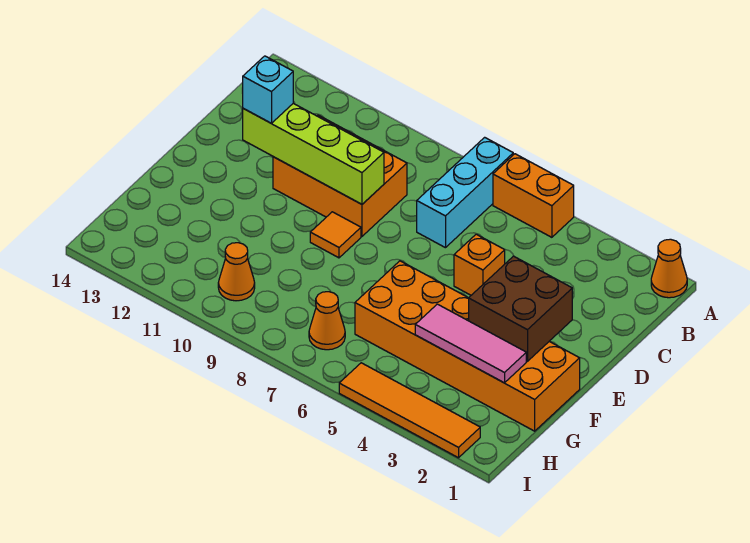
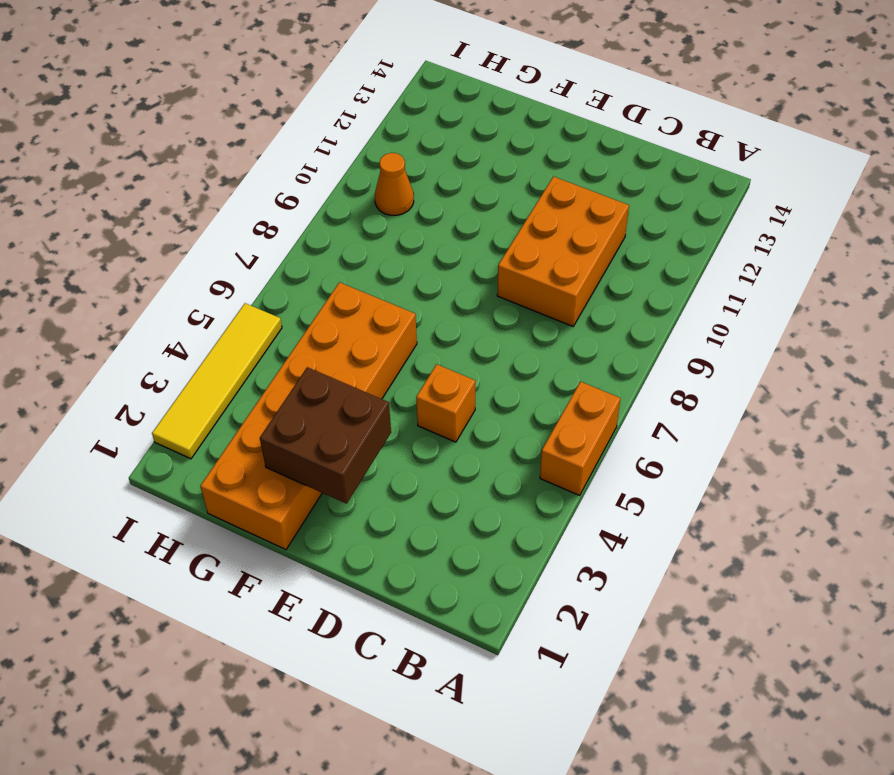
yellow 1x4 tile [152,303,282,459] -> orange 1x4 tile [339,363,480,458]
none -> orange 1x1 cone [651,239,687,298]
none -> cyan 1x3 brick [417,137,513,248]
none -> orange 1x1 tile [310,212,361,258]

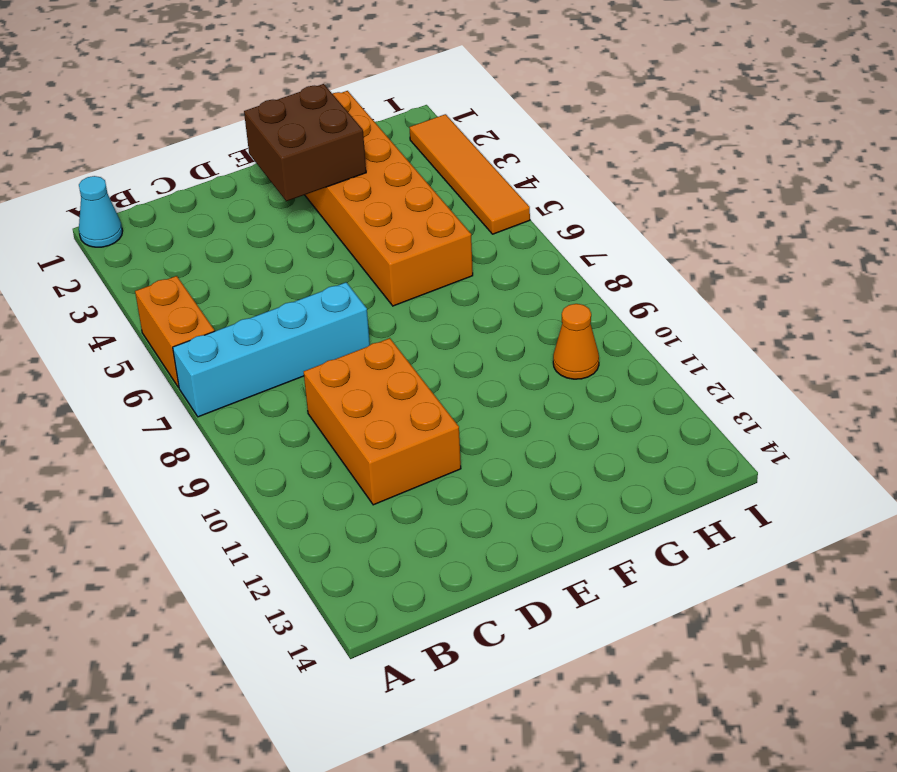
cyan 1x1 cone [79,176,123,247] -> orange 1x1 cone [651,239,687,298]
cyan 1x4 brick [173,282,370,417] -> cyan 1x3 brick [417,137,513,248]
none -> orange 1x1 brick [454,234,505,295]
none -> orange 1x1 tile [310,212,361,258]
none -> orange 1x1 cone [309,292,345,350]

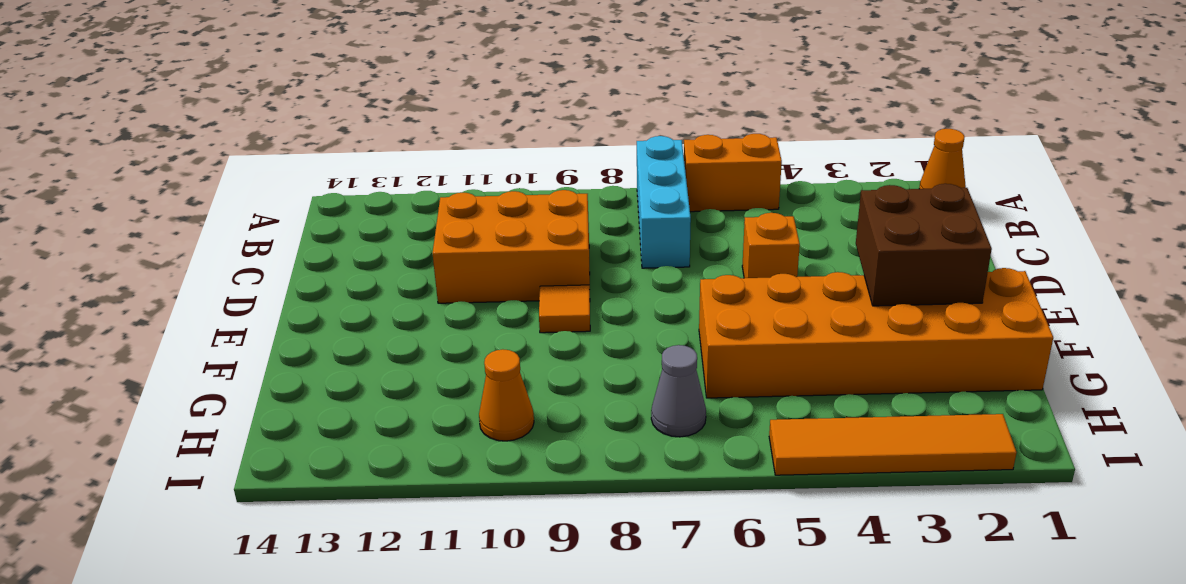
grey 1x1 cone [651,345,706,437] -> orange 1x1 cone [309,292,345,350]
none -> lime 1x4 brick [243,103,384,204]
none -> pink 1x3 tile [415,304,526,383]
none -> cyan 1x1 brick [242,56,293,123]

